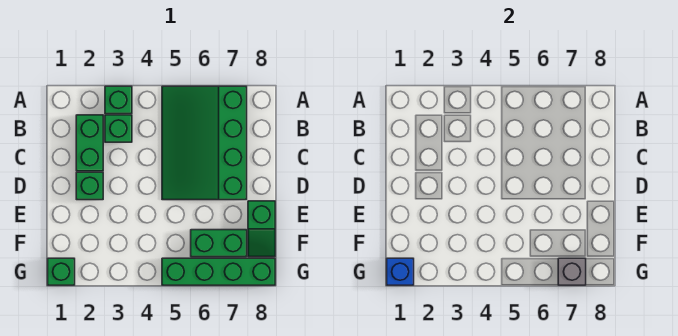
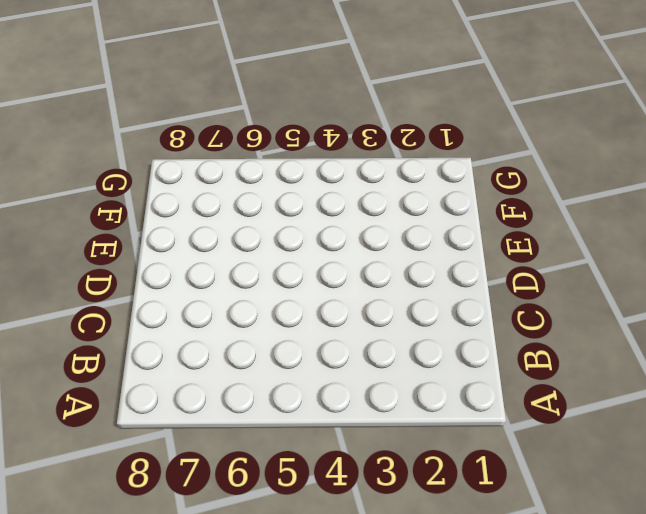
none -> green 1x1 brick [105,86,132,114]
none -> green 3x4 slope [162,86,247,200]

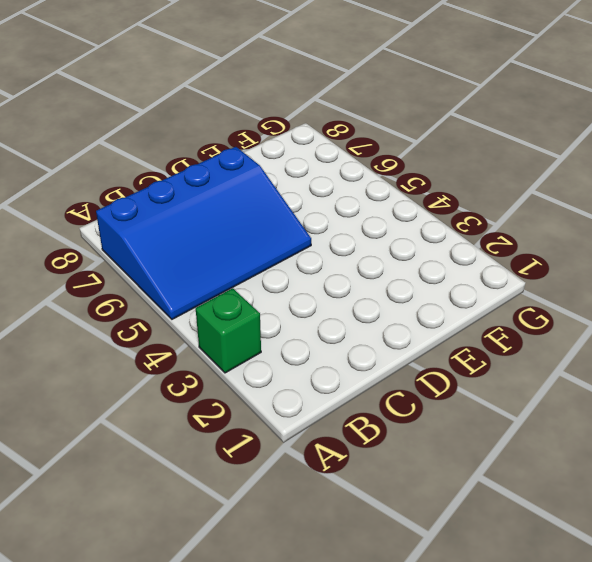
blue 3x4 slope [96,147,311,319] -> green 3x4 slope [162,86,247,200]
none -> green 1x2 brick [76,115,103,171]
none -> green 1x1 brick [105,115,132,142]

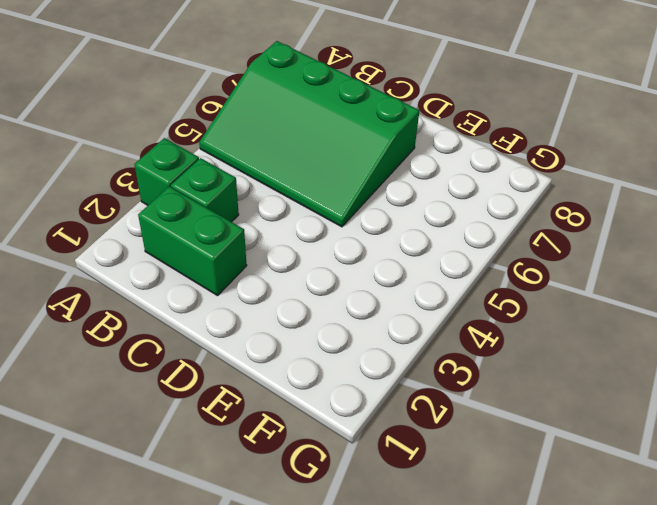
none -> green 1x1 brick [76,172,103,200]
none -> green 1x2 slope [248,201,275,257]

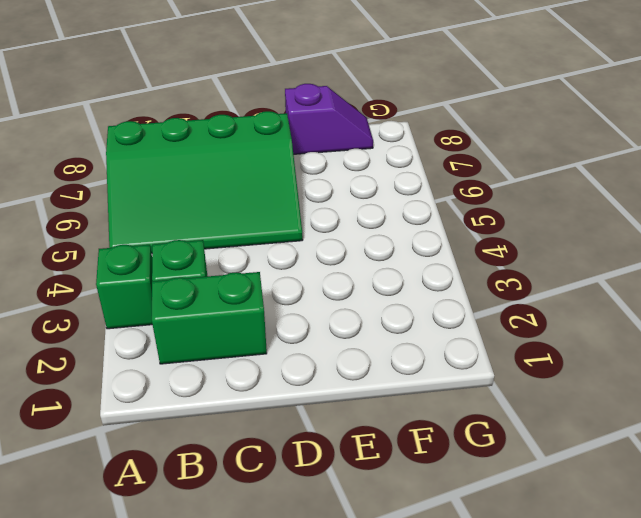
purple 1x2 slope [285,84,373,154] -> green 1x2 slope [248,201,275,257]
none -> green 1x1 brick [76,172,103,200]
none -> green 1x2 brick [191,230,247,257]

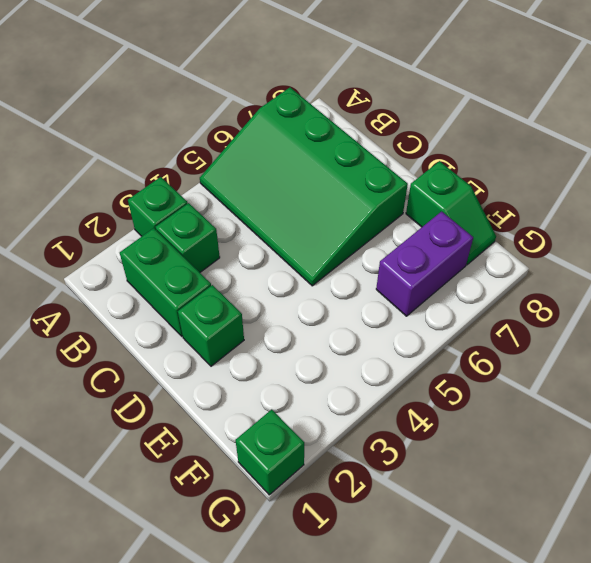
purple 1x2 brick [376,211,473,316] -> green 1x2 brick [191,230,247,257]
none -> green 1x4 brick [162,258,275,285]
none -> blue 1x1 brick [387,258,414,285]

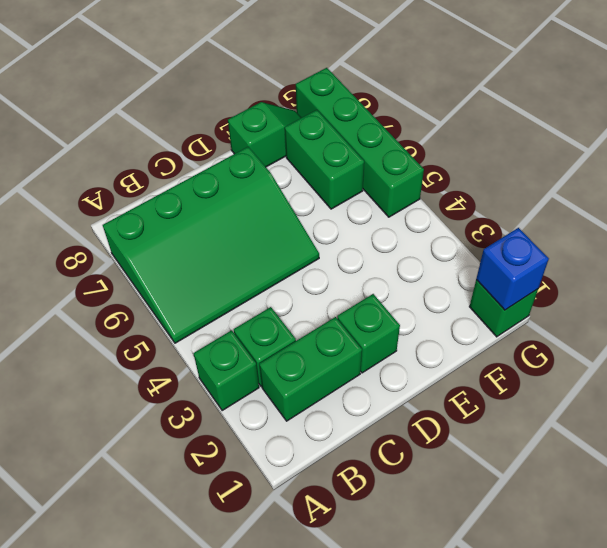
none -> grey 1x1 brick [558,258,586,285]

